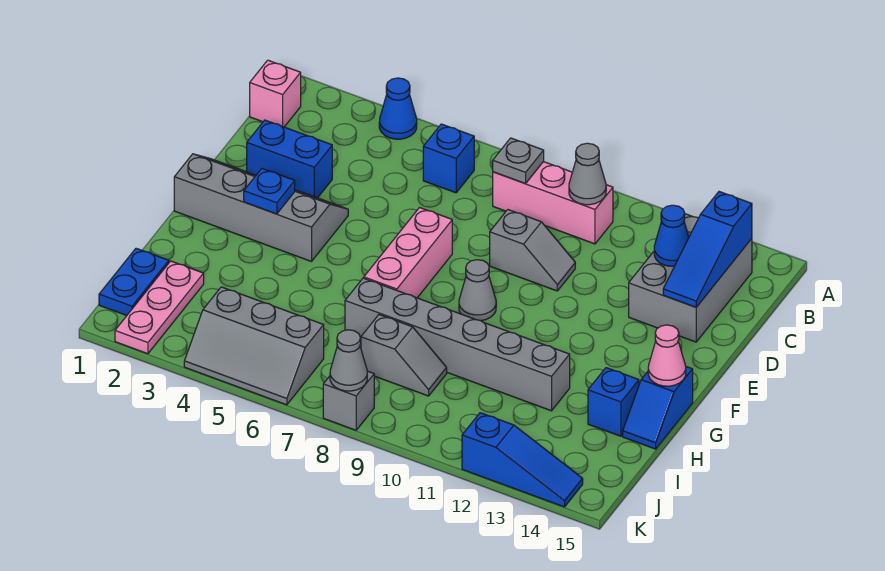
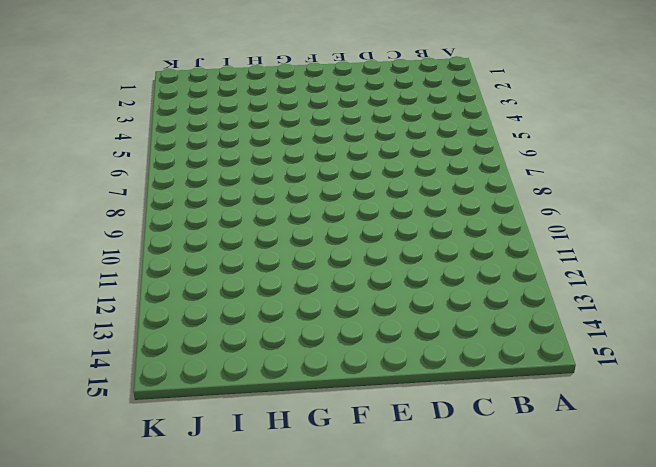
none -> blue 1x1 cone [379,78,417,139]
none -> pink 1x1 brick [250,60,301,127]
none -> blue 1x1 brick [423,124,474,193]

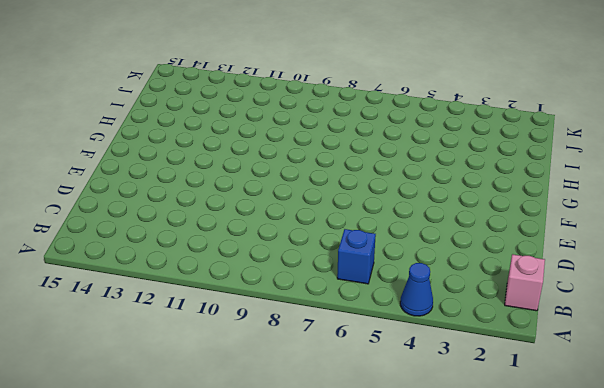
none -> pink 1x3 brick [493,162,613,244]
none -> grey 2x3 brick [629,214,752,342]
none -> blue 1x2 brick [247,120,332,198]

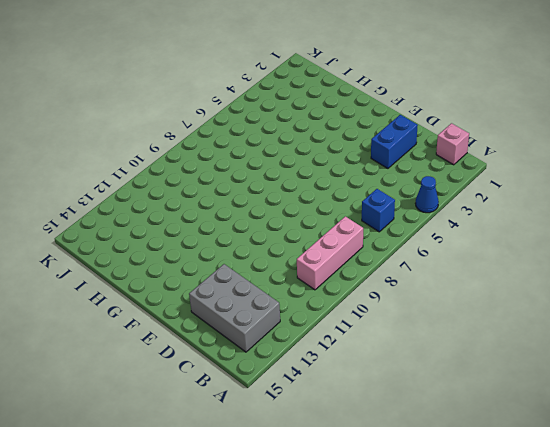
none -> grey 1x2 slope [490,210,575,291]
none -> grey 2x4 slope [174,154,348,262]
none -> pink 1x3 brick [364,208,452,298]

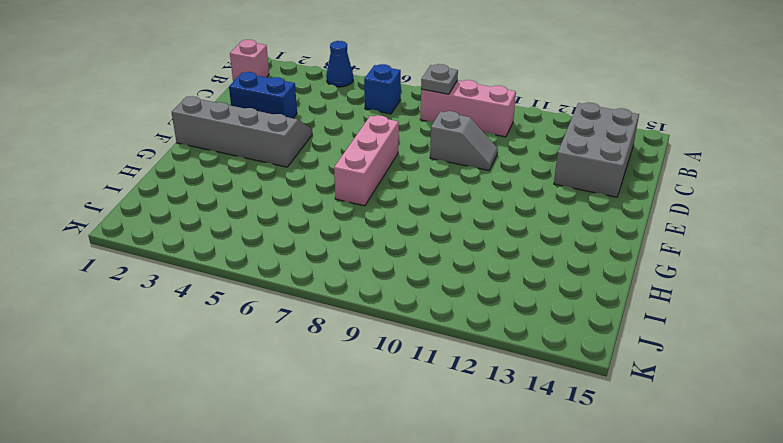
none -> grey 1x1 cone [459,260,496,321]
none -> blue 1x2 slope [623,367,693,449]
none -> grey 1x6 brick [345,278,570,411]

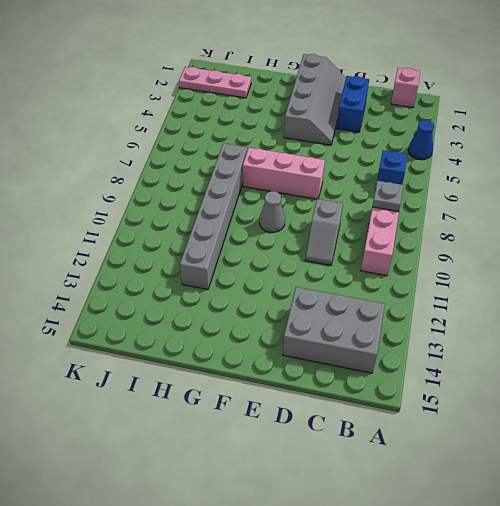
none -> blue 1x2 slope [623,367,693,449]
none -> blue 1x1 brick [588,368,639,436]
none -> blue 1x2 plate [99,248,169,315]

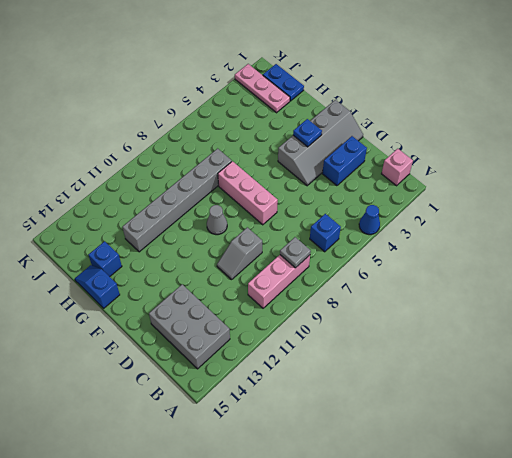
none -> grey 1x2 slope [361,315,447,396]
none -> grey 2x3 slope [184,287,324,405]
none -> grey 1x1 brick [323,371,374,430]

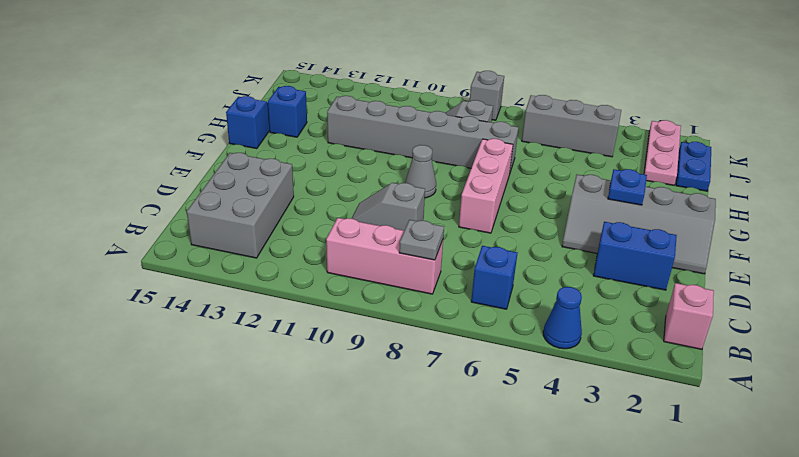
none -> blue 1x3 slope [462,413,583,507]
none -> grey 1x1 cone [569,143,606,205]
none -> blue 1x3 slope [663,192,752,307]

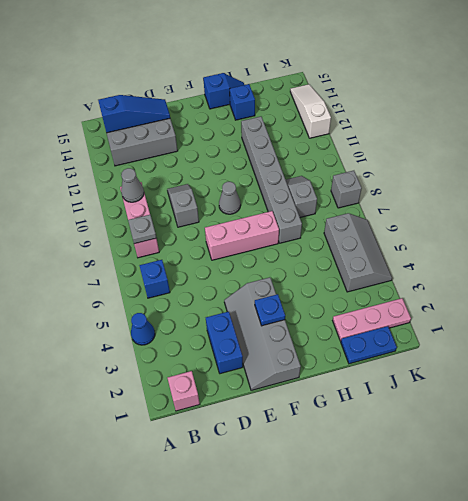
white 1x3 slope [290,84,331,138] -> blue 1x3 slope [462,413,583,507]
none -> blue 1x1 cone [654,205,689,266]
none -> pink 1x1 cone [648,325,686,386]
none -> grey 1x1 cone [330,330,367,391]

